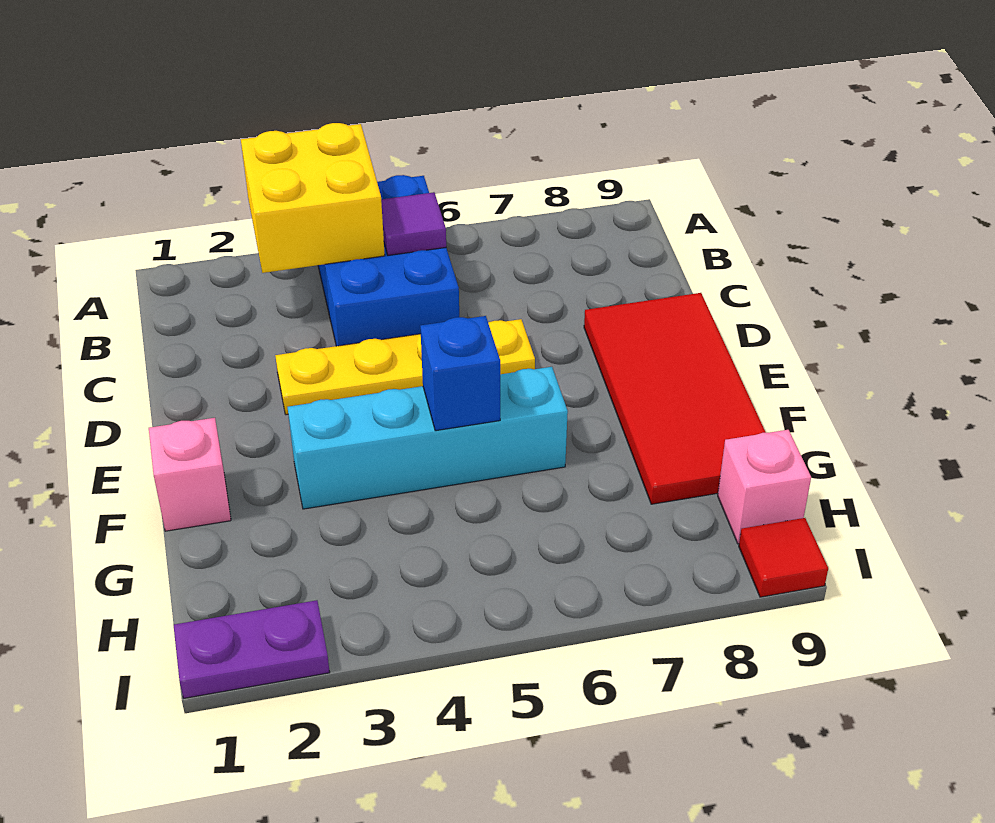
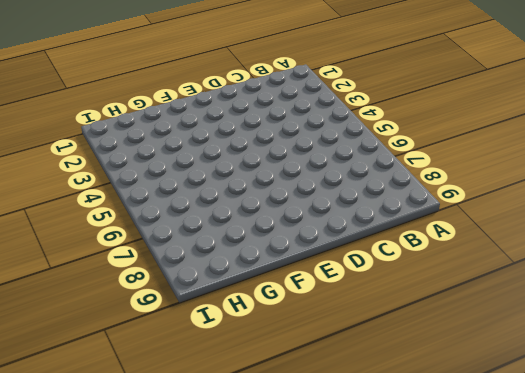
none -> blue 2x3 brick [318,175,459,346]
none -> yellow 1x4 plate [275,319,535,415]

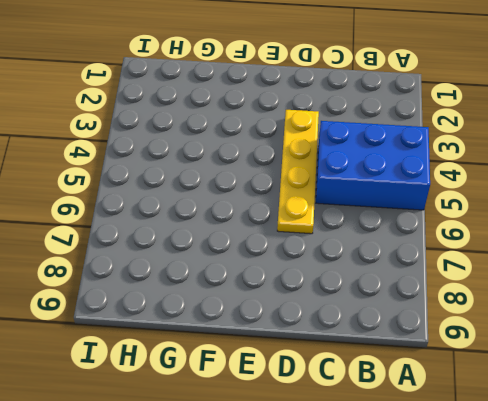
none -> red 2x4 tile [584,293,766,504]
none -> pink 1x1 brick [149,418,231,531]

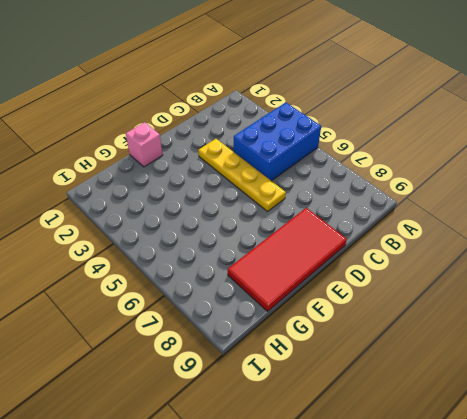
none -> cyan 1x4 brick [288,367,568,509]
none -> pink 1x1 brick [718,430,811,544]

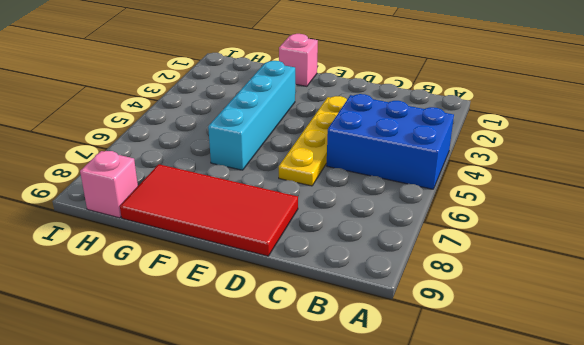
none -> purple 1x2 plate [174,600,330,698]
none -> red 1x1 tile [739,518,828,597]

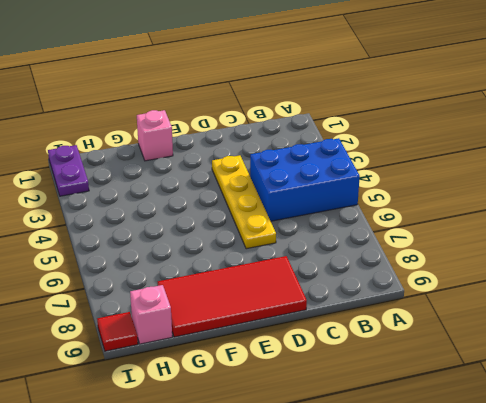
none -> cyan 1x4 brick [288,367,568,509]
none -> yellow 2x2 brick [241,123,385,273]

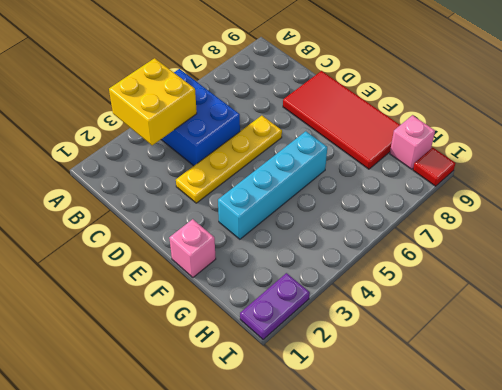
none -> purple 1x1 tile [381,192,446,255]
none -> blue 1x1 brick [420,316,500,431]

